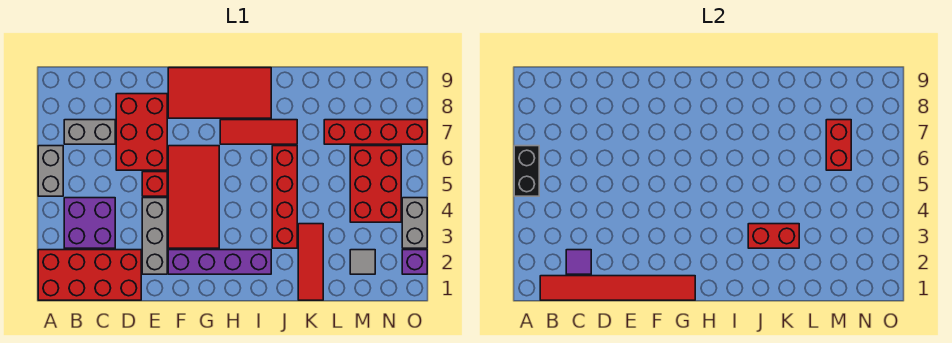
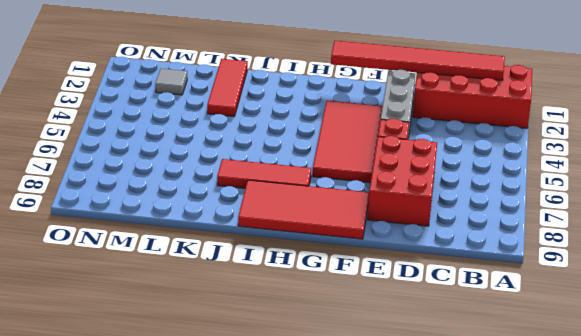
none -> grey 1x2 brick [38,146,63,196]
none -> purple 2x2 brick [64,198,115,248]
none -> grey 1x2 brick [64,120,115,144]

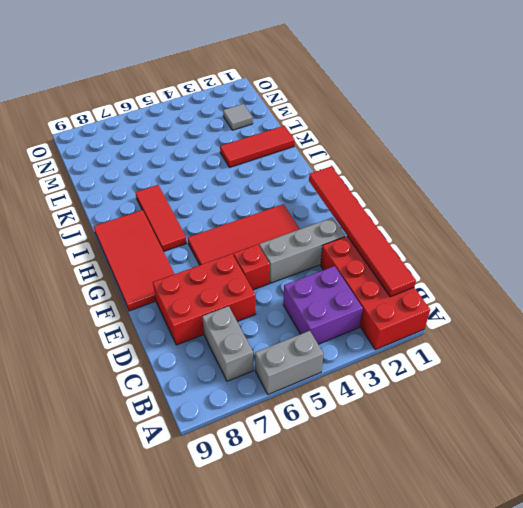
none -> purple 1x4 brick [168,250,271,274]
none -> red 1x4 brick [272,146,297,248]
none -> red 1x4 brick [324,120,427,144]

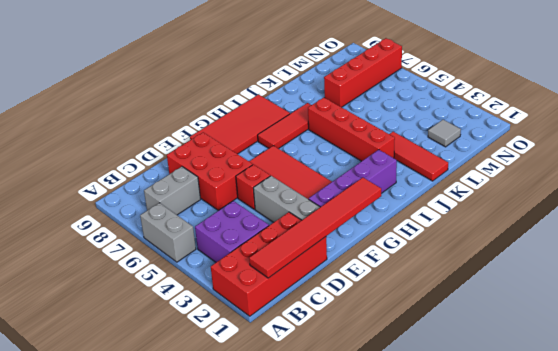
none -> red 2x3 brick [350,146,401,222]
none -> purple 1x1 brick [402,250,427,274]
none -> grey 1x2 brick [402,198,427,248]

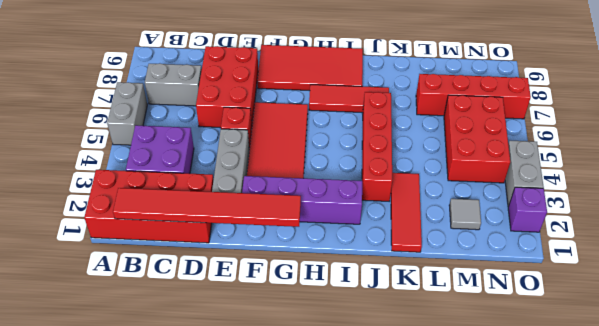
none -> black 1x2 brick [514,146,539,196]
none -> purple 1x1 tile [566,250,591,274]
none -> red 1x2 brick [748,224,799,248]

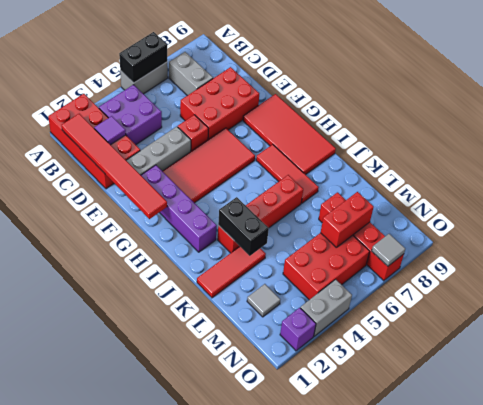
black 1x2 brick [218,197,269,256] -> red 1x2 brick [748,224,799,248]
grey 1x1 tile [372,234,405,266] -> none

